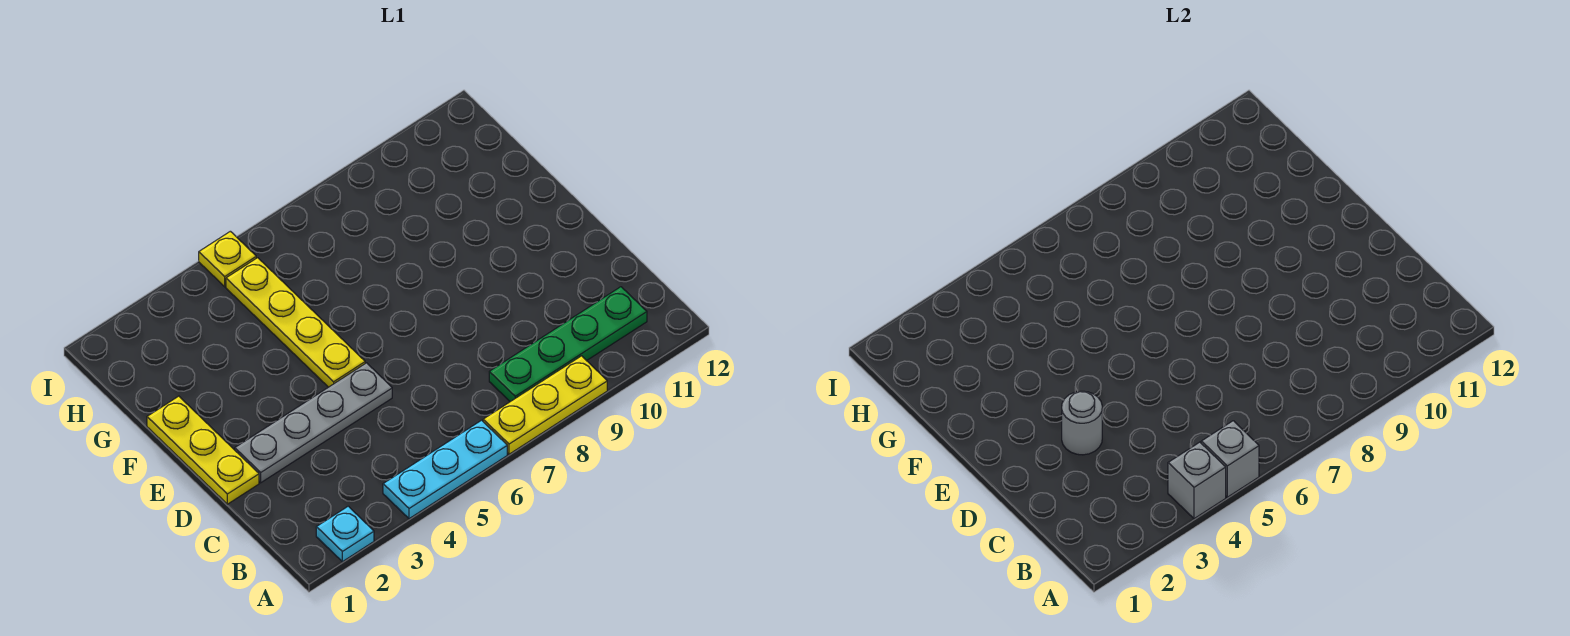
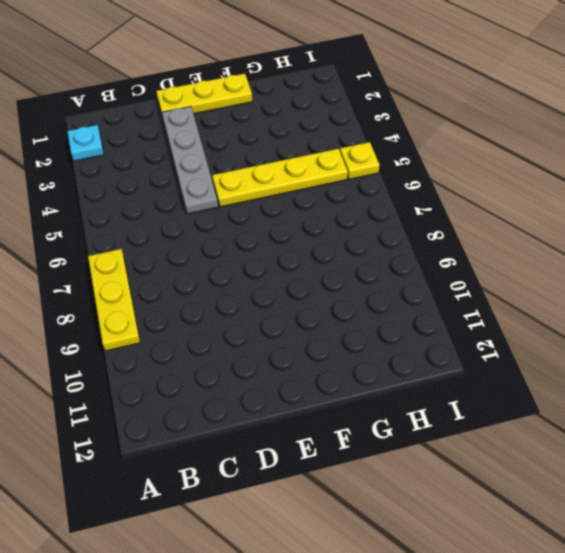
none -> cyan 1x3 plate [383,420,507,519]
none -> green 1x4 plate [489,287,647,402]

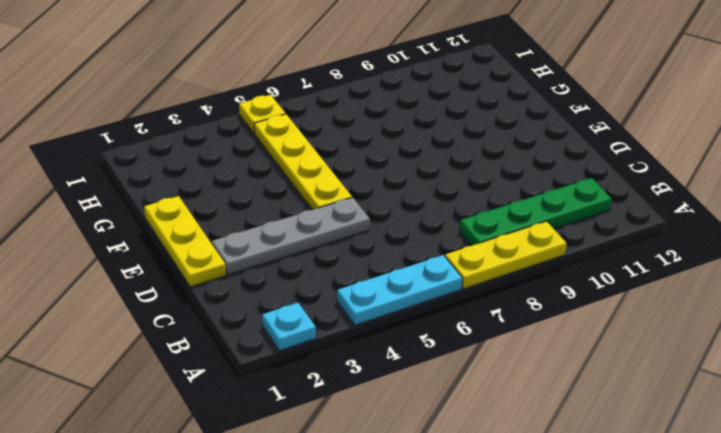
none -> grey 1x1 brick [1168,442,1226,519]
none -> grey 1x1 brick [1201,421,1259,497]

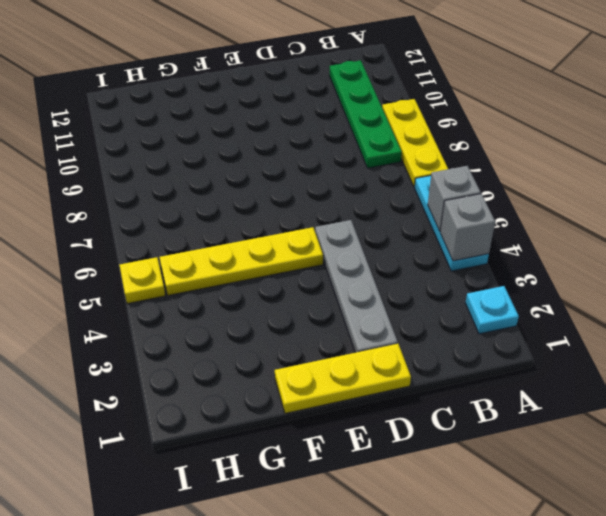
none -> grey 1x1 round brick [1062,391,1102,455]

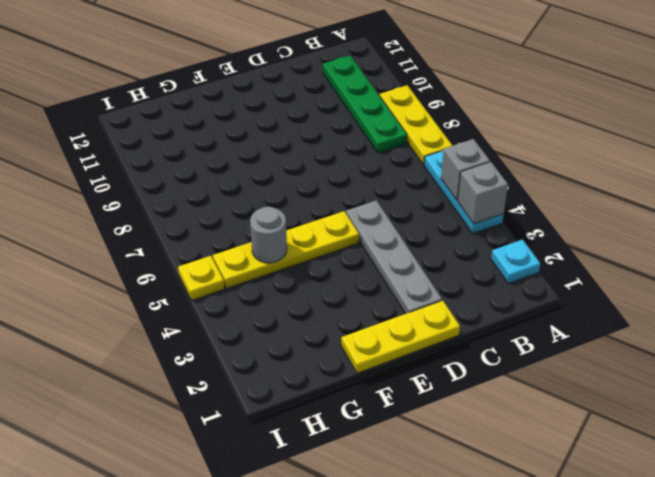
grey 1x1 round brick [250,207,287,263] -> grey 1x1 round brick moved to [1062,391,1102,455]

